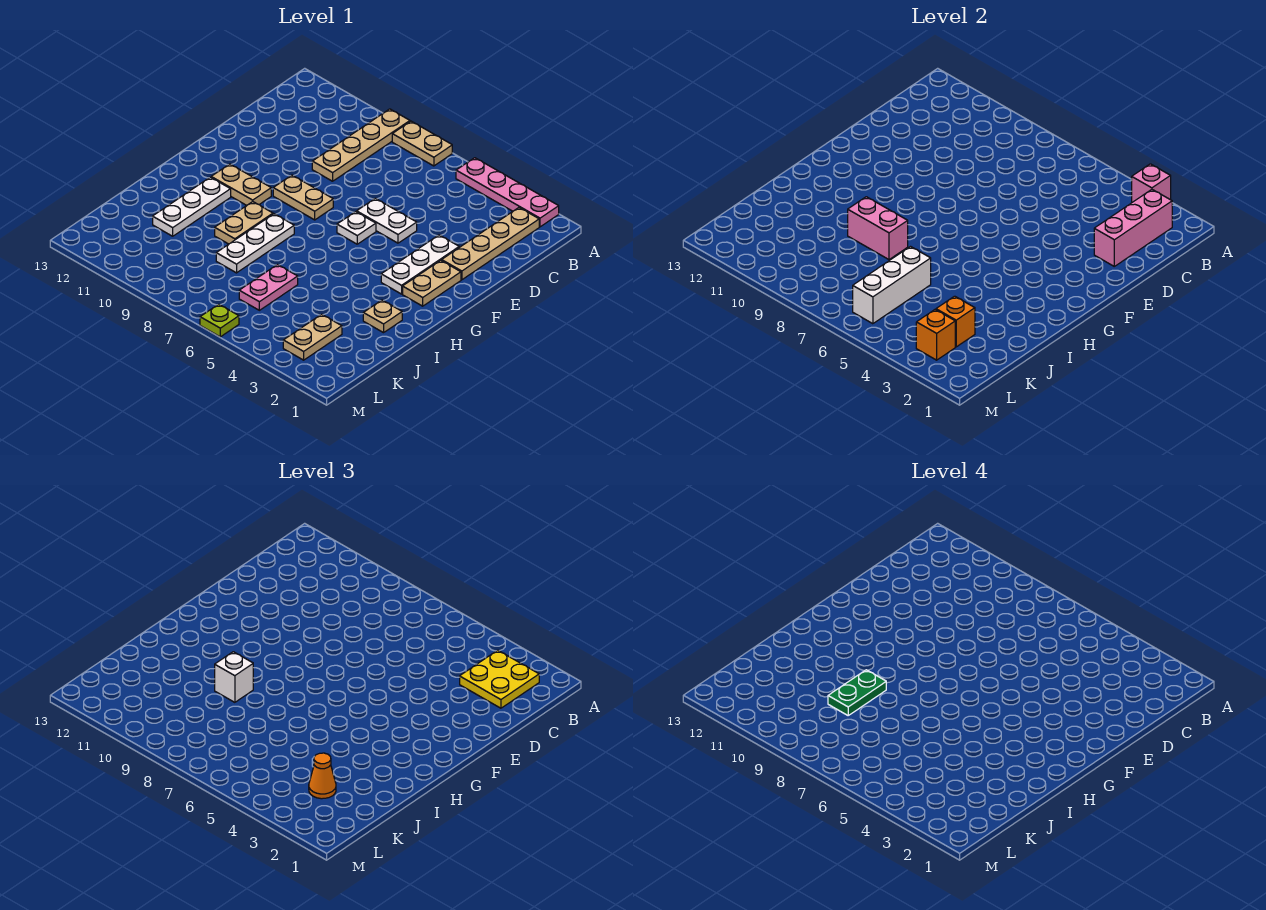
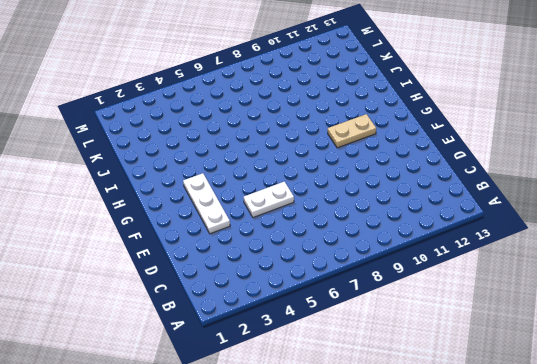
none -> pink 1x4 plate [456,158,559,227]
none -> tan 1x2 plate [392,121,452,166]
none -> tan 1x4 plate [312,109,410,181]

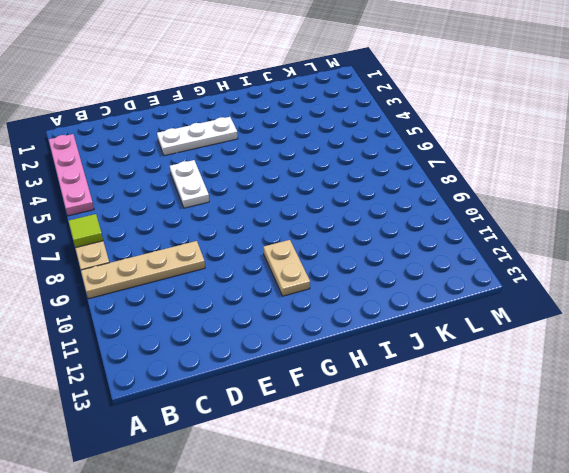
lime 1x1 tile [69,214,103,248] -> none
none -> tan 1x4 plate [442,208,539,280]
none -> tan 1x2 plate [403,260,461,306]
none -> white 1x1 plate [337,212,376,244]

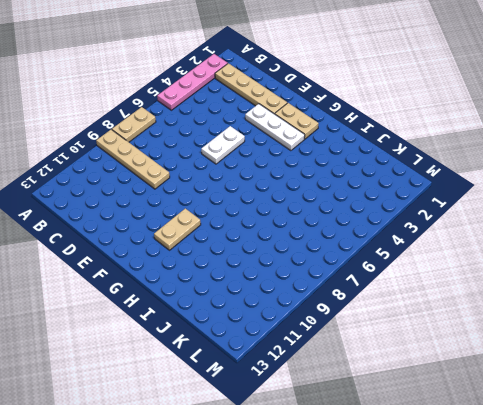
none -> white 1x1 plate [337,212,376,244]
none -> tan 1x2 plate [273,175,333,220]
none -> white 1x3 plate [216,214,294,273]

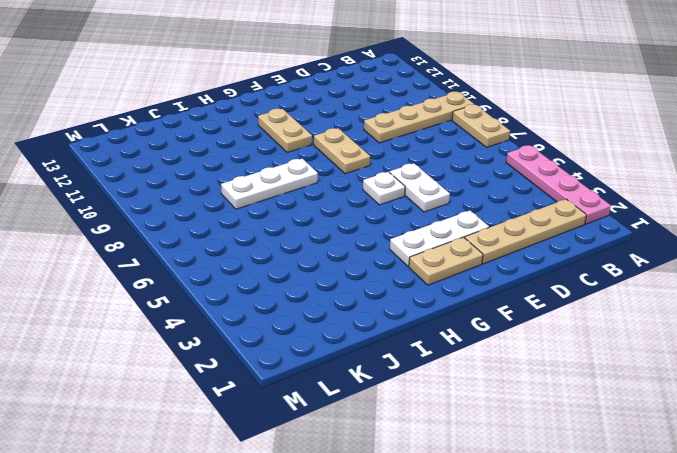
none -> tan 1x2 plate [215,202,273,244]
none -> white 1x3 plate [153,177,231,236]
none -> tan 1x1 plate [363,300,402,333]

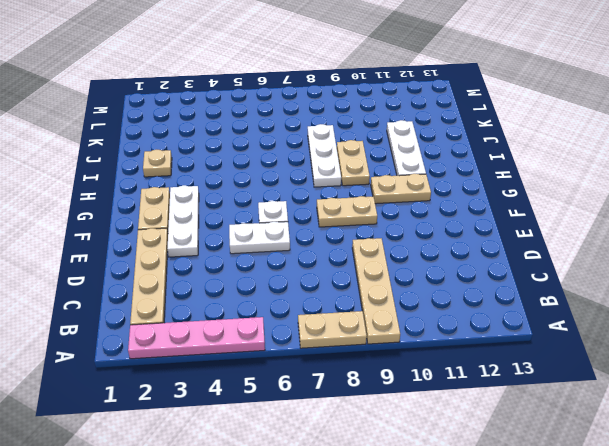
none -> pink 1x2 plate [239,265,298,310]
none -> tan 1x2 plate [283,314,342,360]
none -> lime 1x1 plate [200,304,239,337]

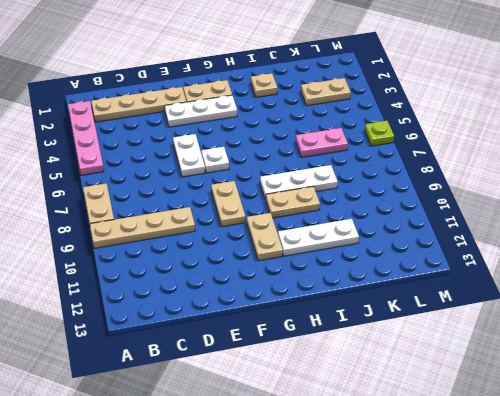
none -> pink 1x1 brick [1132,164,1171,202]
none -> pink 1x3 brick [1094,190,1172,266]
none -> pink 1x2 brick [848,197,908,260]

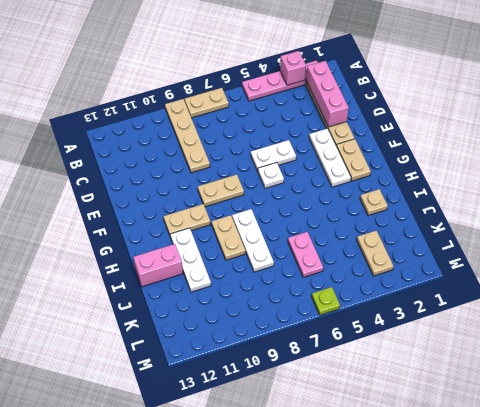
pink 1x2 brick [133,244,183,287] -> pink 1x2 brick moved to [848,197,908,260]
none -> white 1x3 brick [853,247,931,324]
none -> orange 1x1 brick [936,296,975,347]
none -> orange 1x1 brick [916,310,955,360]

